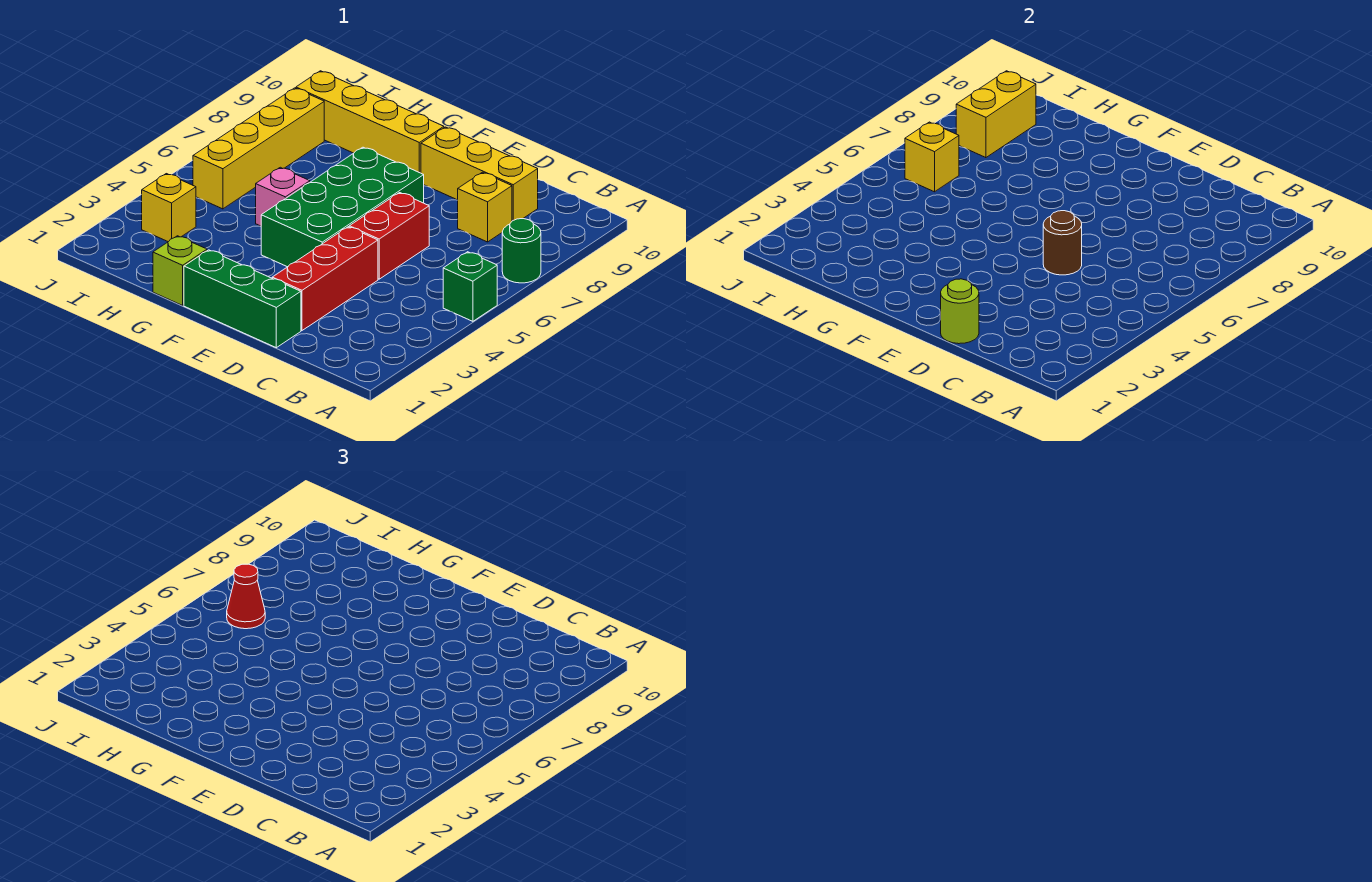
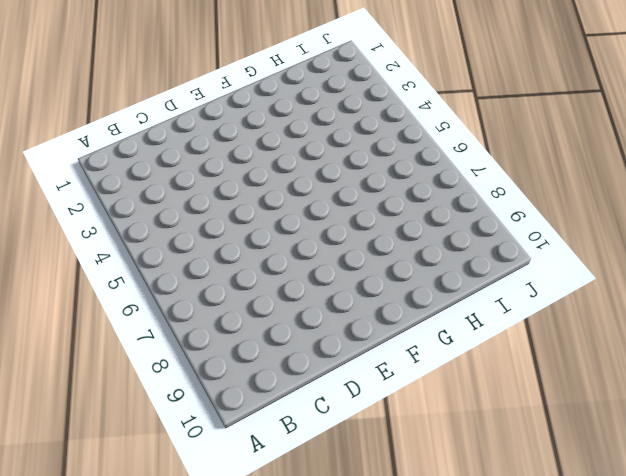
none -> green 1x1 brick [443,252,497,321]
none -> green 1x1 round brick [502,219,541,283]
none -> yellow 1x1 brick [458,172,512,242]

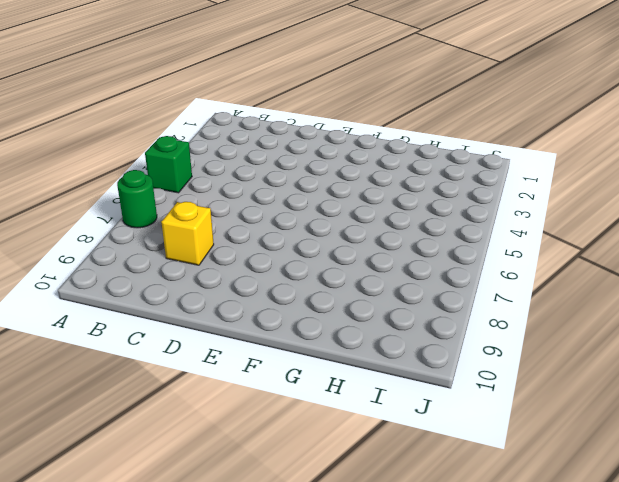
none -> yellow 1x3 brick [421,127,538,221]
none -> green 1x3 brick [184,250,301,348]
none -> red 1x3 brick [272,227,378,330]

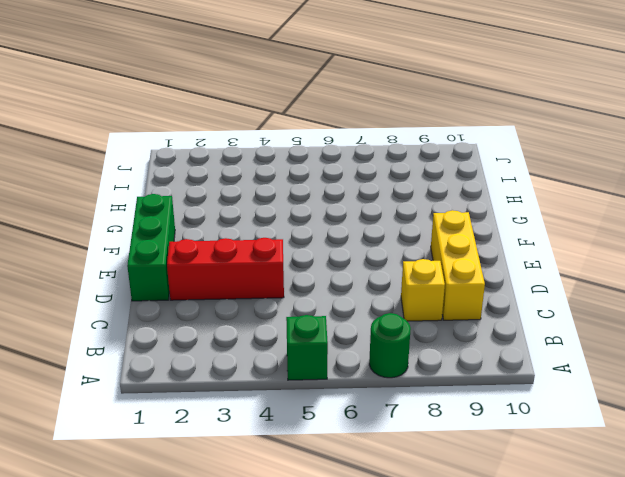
none -> red 1x2 brick [349,193,429,279]
none -> green 2x4 brick [261,147,424,267]
none -> yellow 1x4 brick [296,71,444,173]

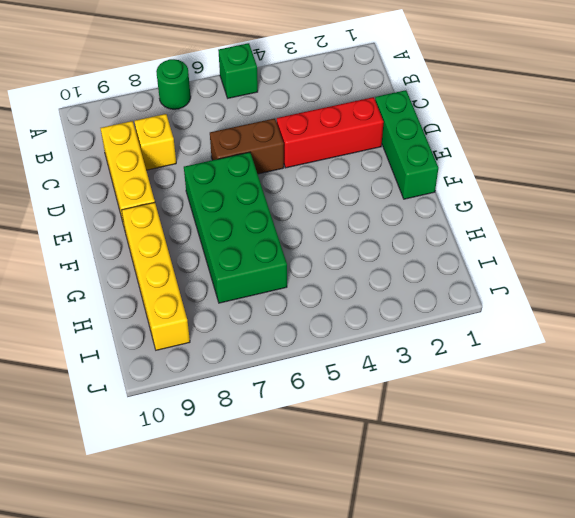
brown 1x2 brick [210,118,284,174] -> red 1x2 brick [349,193,429,279]
green 2x4 brick [184,152,287,303] -> green 2x4 brick turned to [261,147,424,267]
none -> lime 1x1 brick [153,236,207,305]
none -> pink 1x1 brick [256,167,310,226]
none -> yellow 1x1 brick [142,174,196,242]

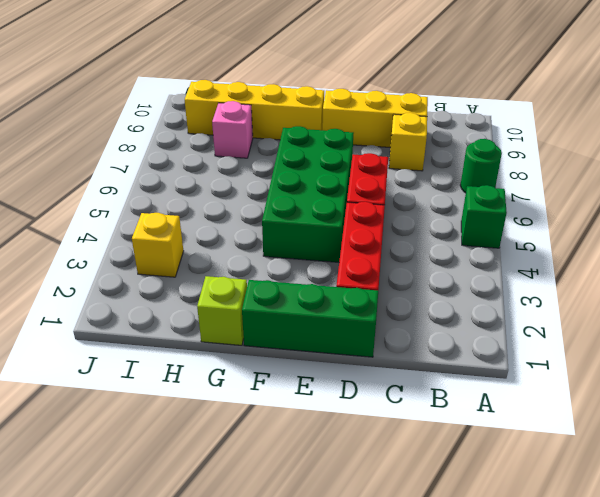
pink 1x1 brick [212,101,253,158] -> pink 1x1 brick moved to [256,167,310,226]
none -> yellow 1x4 brick [193,88,324,209]
none -> lime 1x1 round brick [941,279,979,344]
none -> brown 1x1 round brick [1043,211,1082,275]

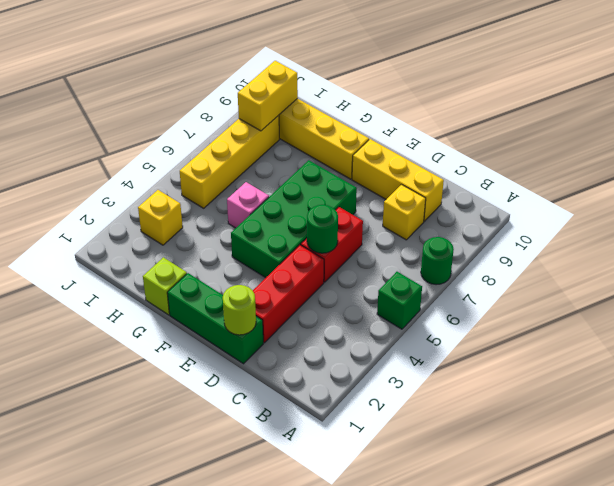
green 1x1 round brick [307,205,338,253] -> brown 1x1 round brick [1043,211,1082,275]
none -> yellow 1x1 brick [905,122,959,192]
none -> red 1x1 cone [227,564,265,629]

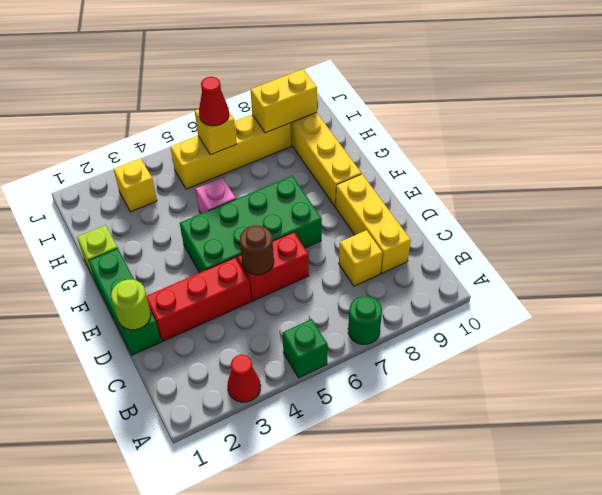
red 1x1 cone [227,355,261,402] -> none

